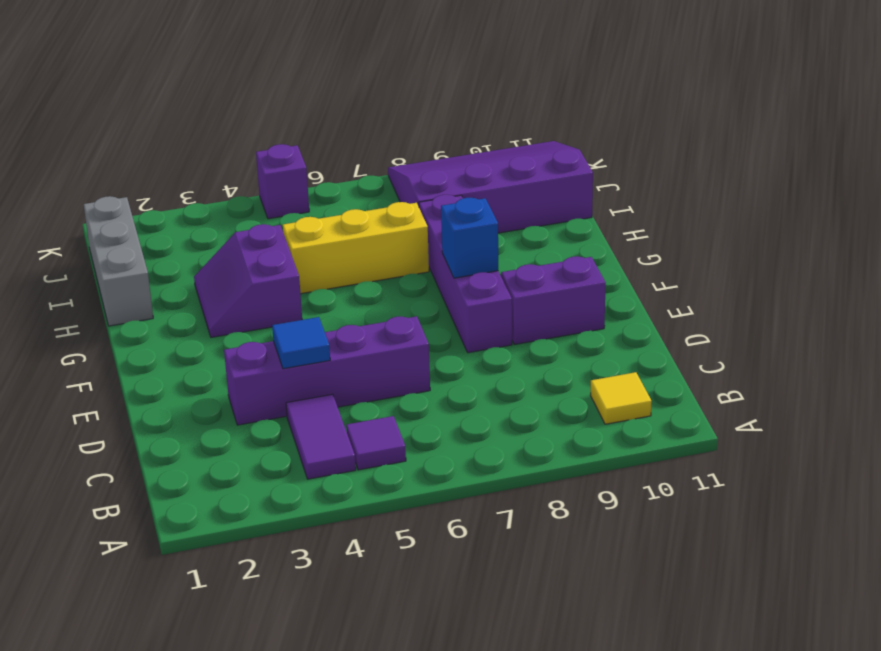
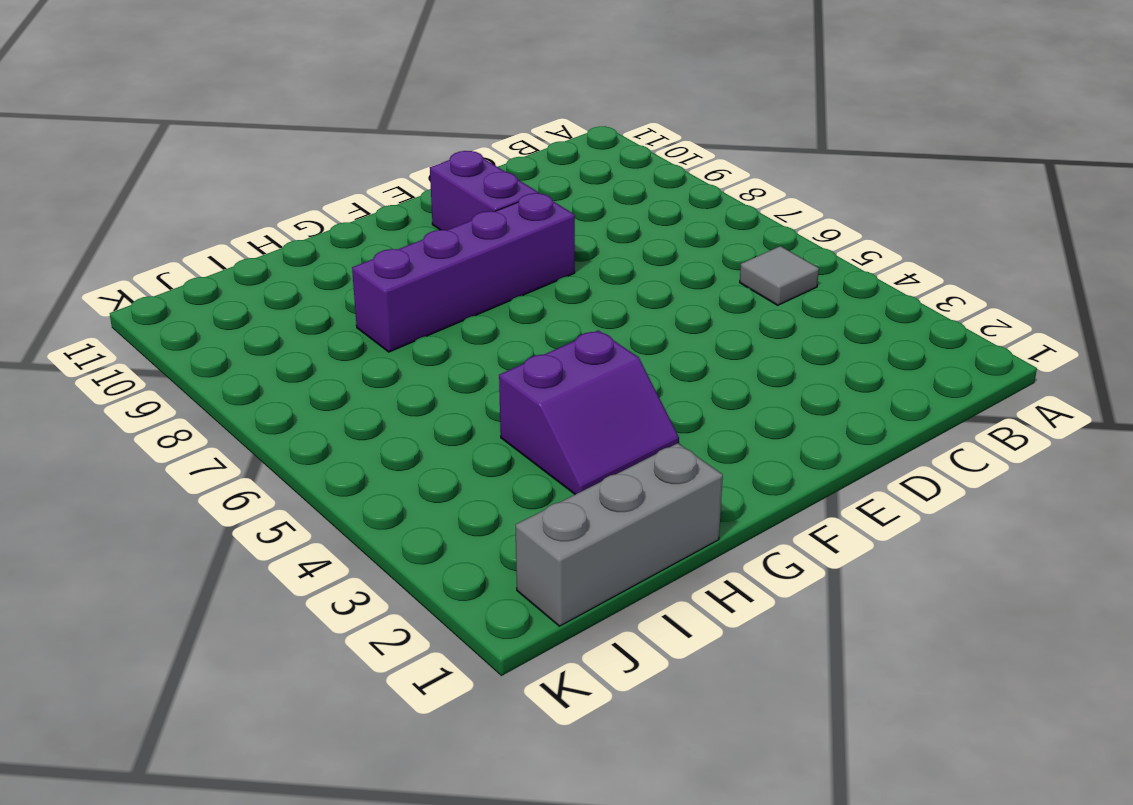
grey 1x1 tile [740,246,819,305] -> purple 1x1 tile [346,416,406,470]
none -> purple 1x2 tile [286,394,356,479]
none -> yellow 1x1 tile [590,372,652,424]
none -> purple 1x4 brick [224,316,430,425]

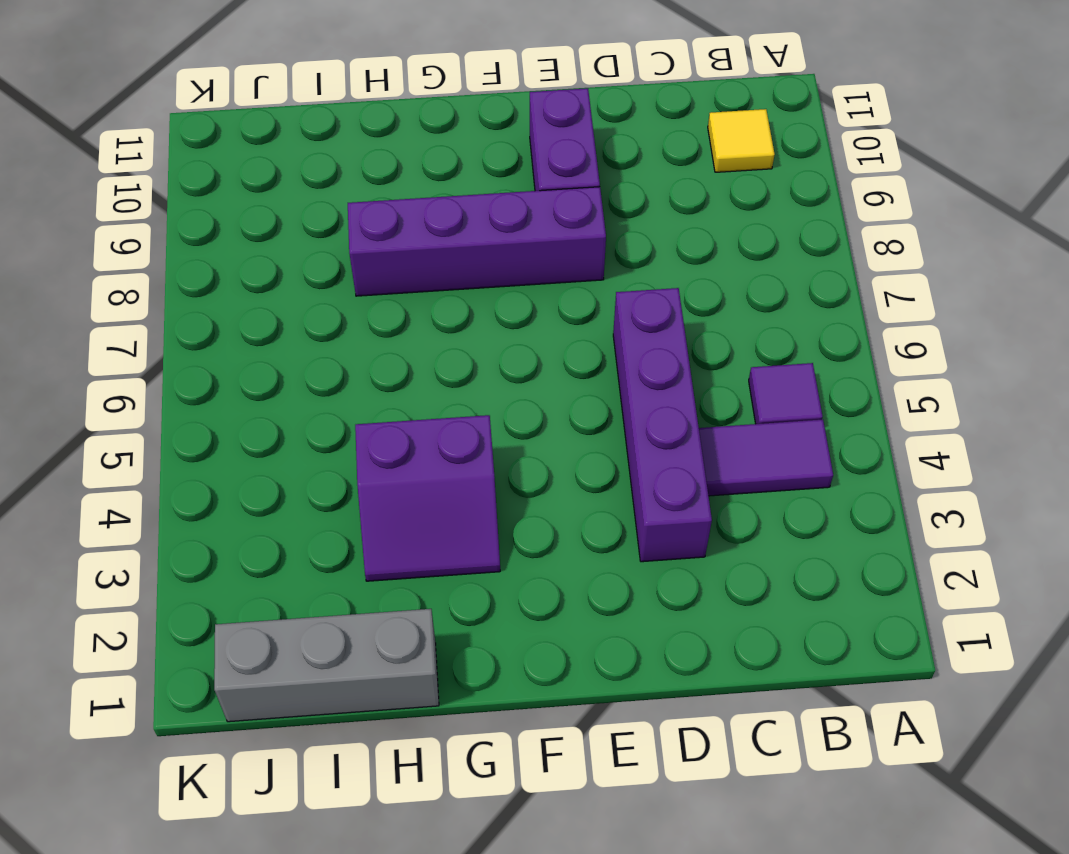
none -> yellow 1x3 brick [283,202,429,294]
none -> purple 3x4 slope [388,141,593,233]
none -> purple 1x1 brick [256,144,309,219]

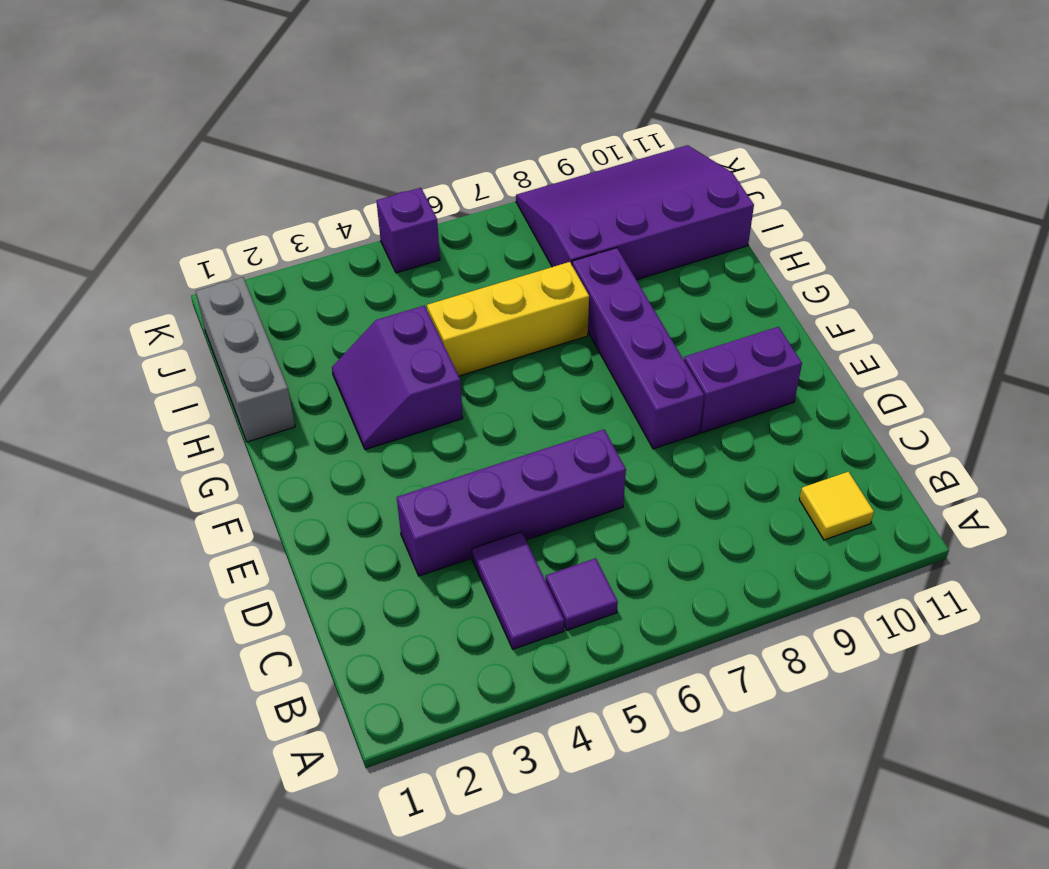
none -> blue 1x1 tile [272,317,330,369]
none -> blue 1x1 brick [441,198,498,278]

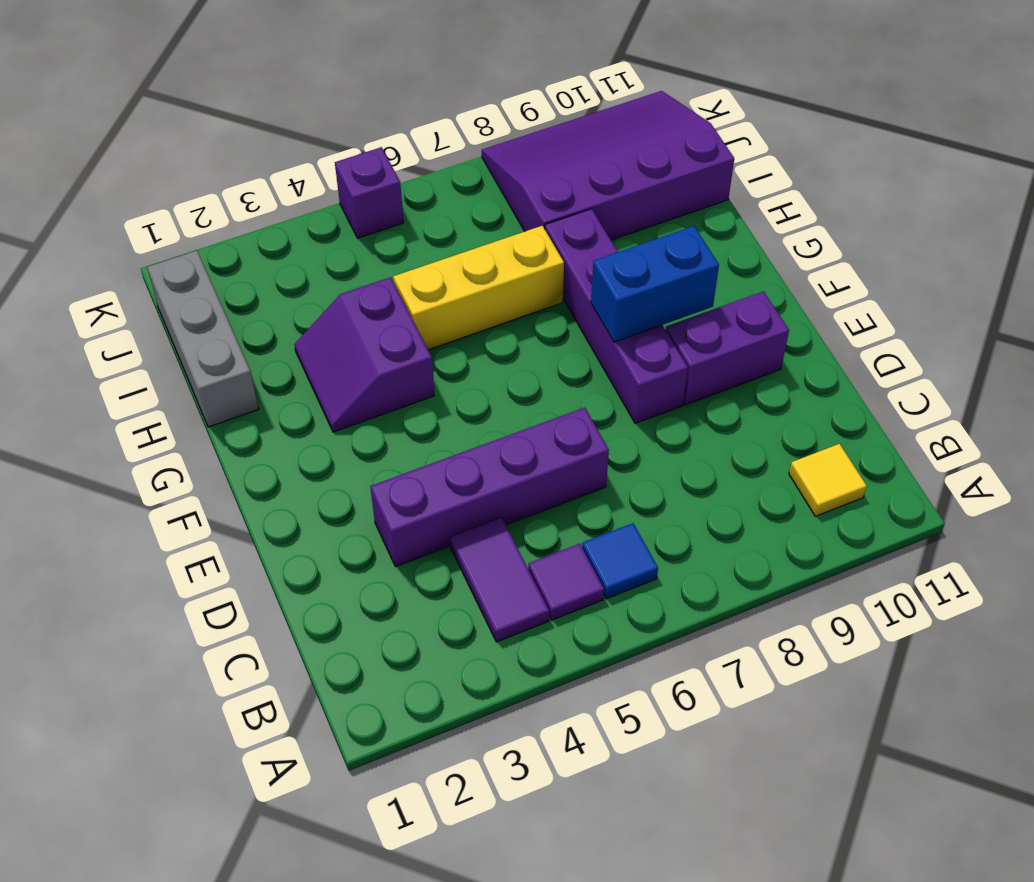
blue 1x1 tile [582,523,658,599] -> blue 1x1 tile moved to [272,317,330,369]
blue 1x2 brick [591,226,719,342] -> blue 1x1 brick [441,198,498,278]

